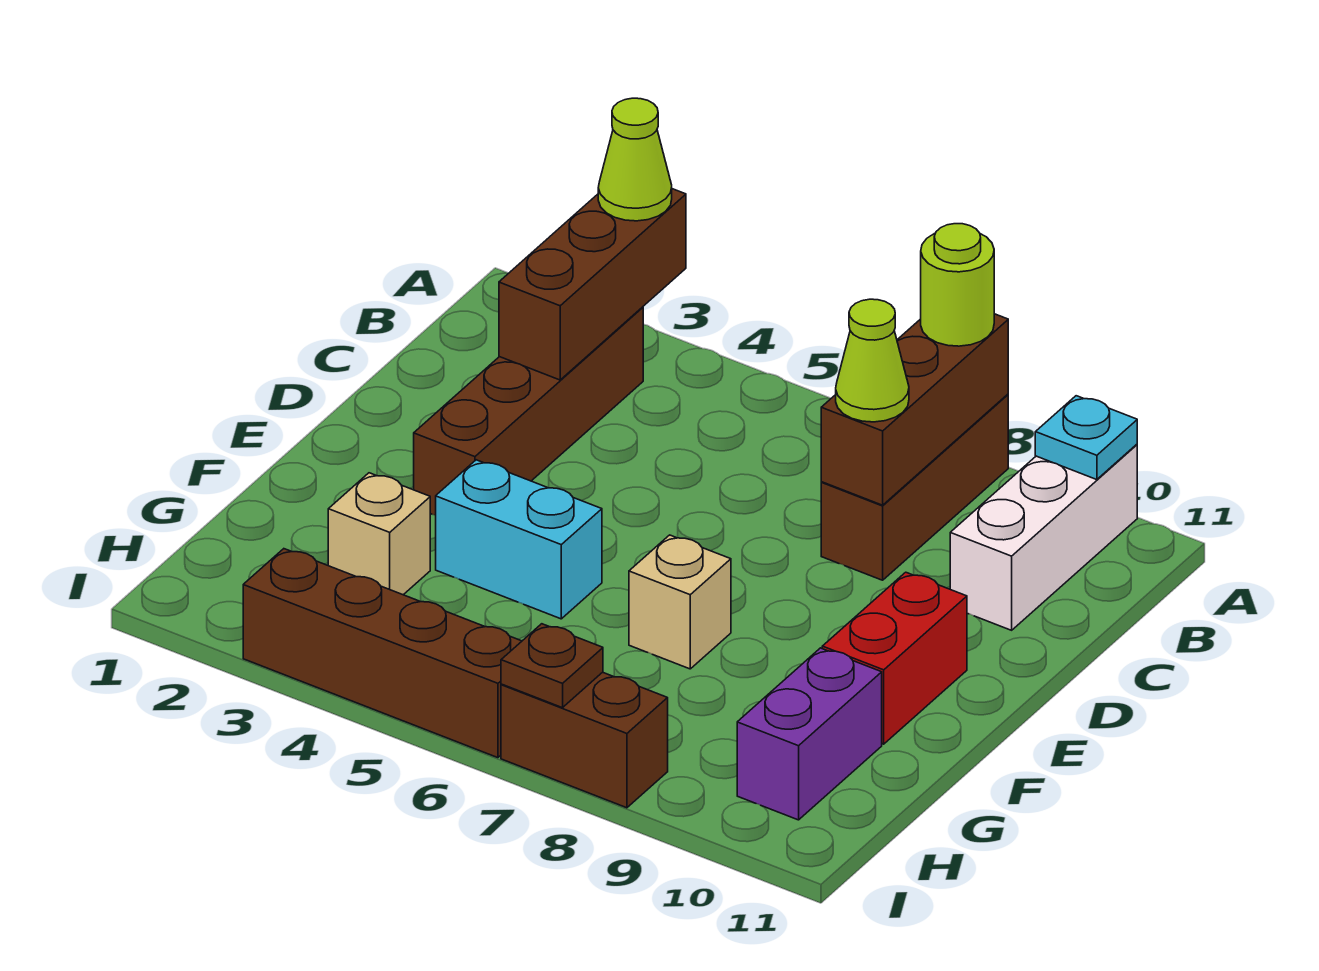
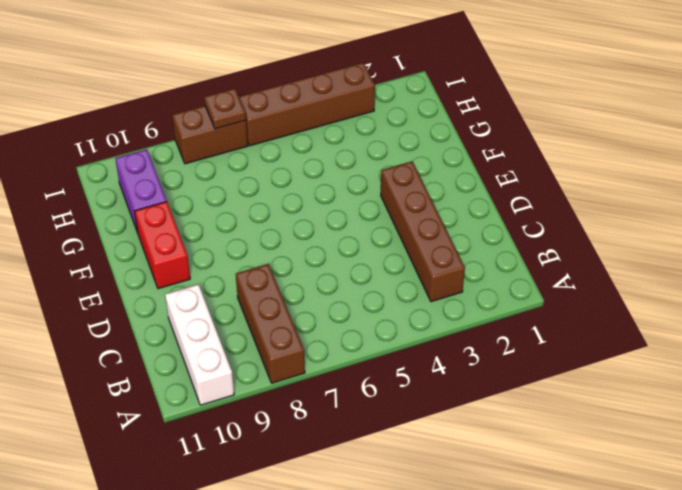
none -> cyan 1x2 brick [436,460,602,619]
none -> tan 1x1 brick [629,535,731,669]
none -> tan 1x1 brick [328,473,430,595]

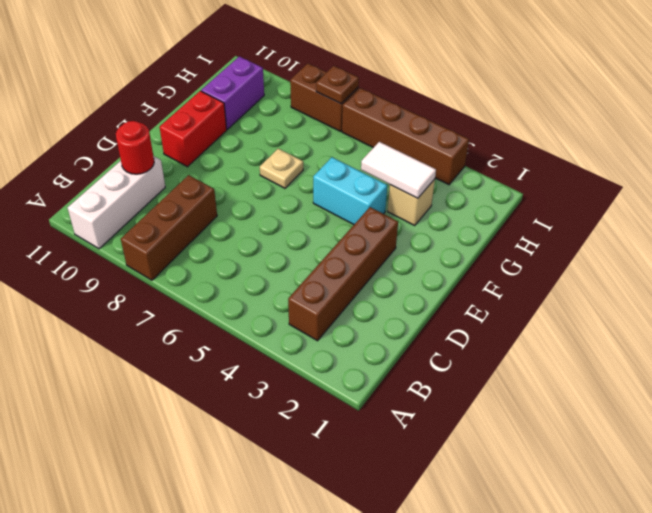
red 1x1 round brick [116,121,154,174] -> none
tan 1x1 plate [260,149,303,188] -> tan 1x1 brick [629,535,731,669]
white 1x2 tile [361,142,436,198] -> none
none -> brown 1x3 brick [499,189,686,380]
none -> brown 1x3 brick [821,314,1008,505]
none -> cyan 1x1 plate [1035,396,1137,480]

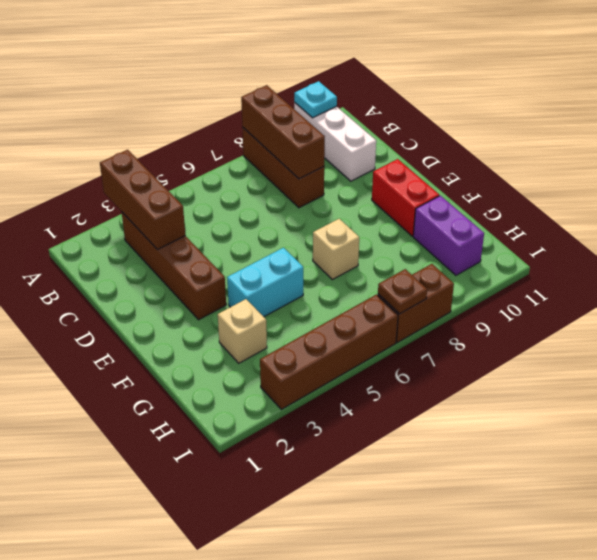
none -> lime 1x1 cone [598,98,672,221]
none -> lime 1x1 round brick [921,224,994,346]
none -> lime 1x1 cone [836,299,909,422]

